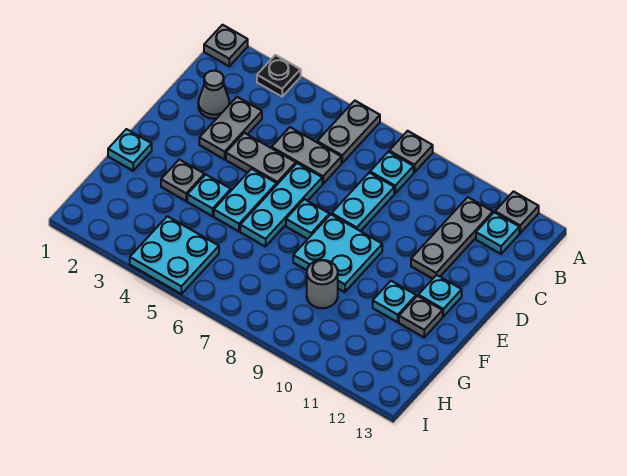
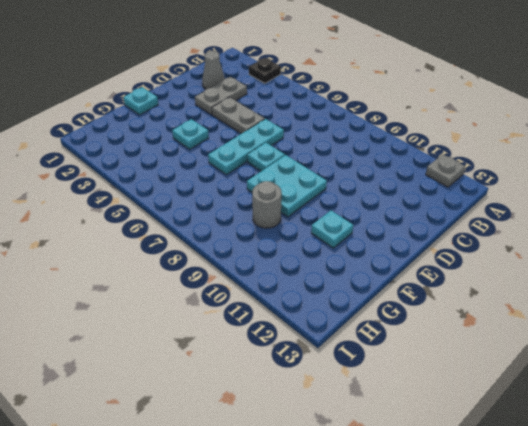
none -> grey 1x1 plate [204,25,248,66]
none -> grey 1x2 plate [317,101,380,163]
none -> grey 1x1 plate [389,131,433,173]

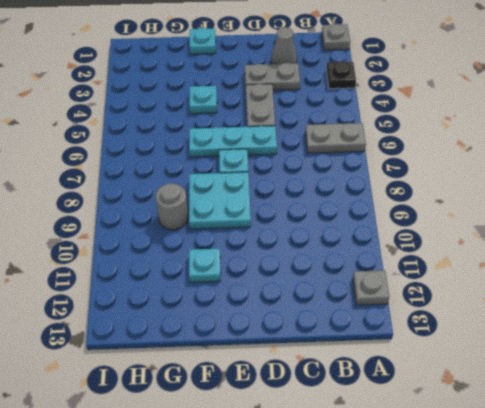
none -> grey 1x1 plate [389,131,433,173]
none -> cyan 1x1 plate [370,152,414,193]
none -> grey 1x3 plate [411,197,493,279]

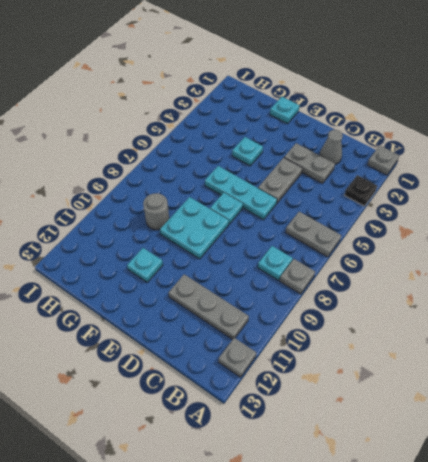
none -> cyan 1x1 plate [476,212,519,254]
none -> grey 1x2 plate [272,127,341,184]
none -> cyan 1x2 plate [332,173,394,231]

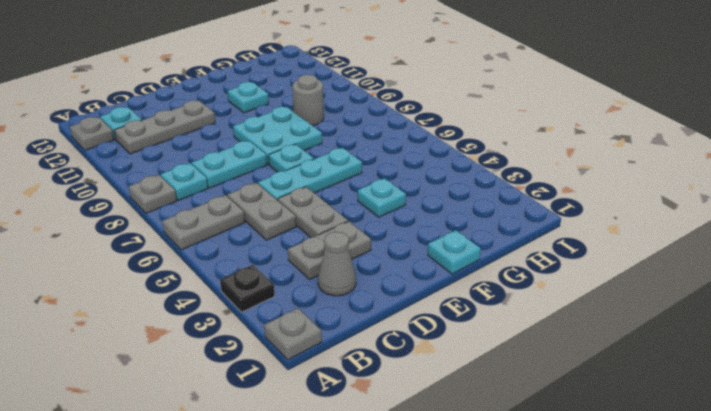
none -> cyan 1x2 plate [214,169,277,231]
none -> cyan 1x1 plate [418,275,462,317]
none -> grey 1x1 plate [161,159,204,201]

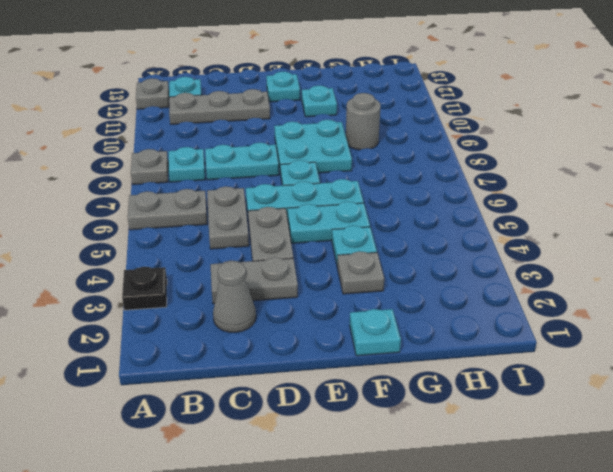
none -> grey 1x1 plate [204,25,248,66]
none -> grey 1x1 plate [399,296,443,337]
none -> cyan 2x2 plate [130,216,219,294]

